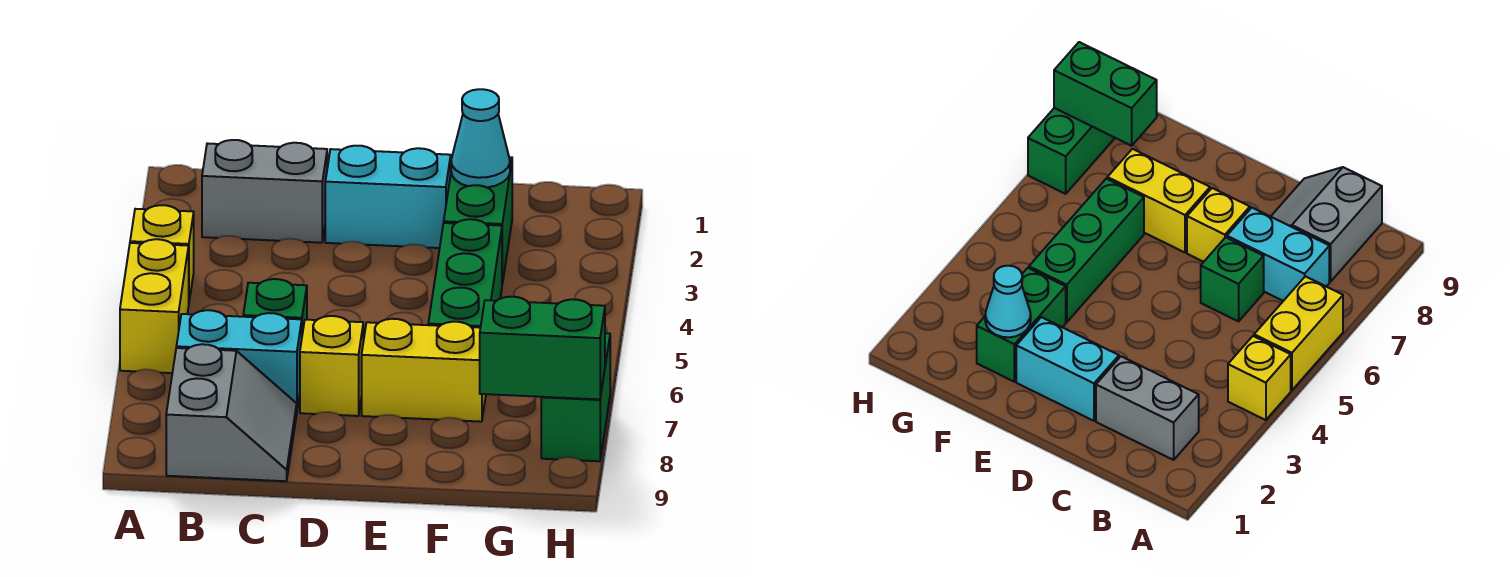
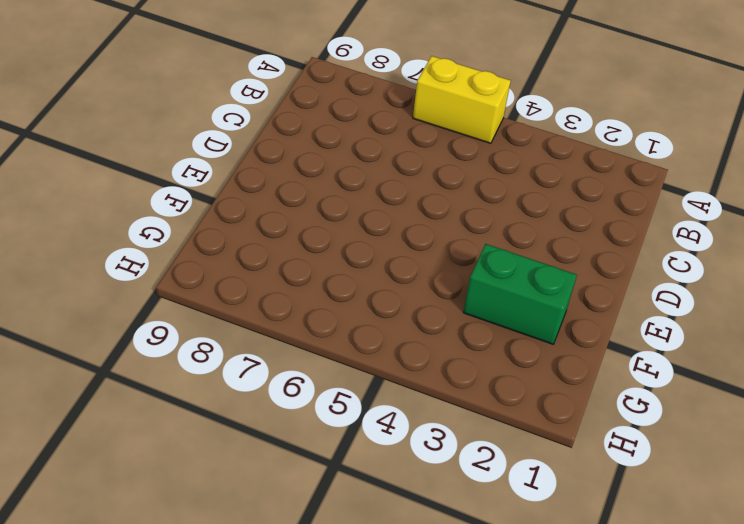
none -> yellow 1x1 brick [130,205,194,301]
none -> grey 1x2 brick [202,140,327,243]
none -> cyan 1x2 brick [176,310,302,409]

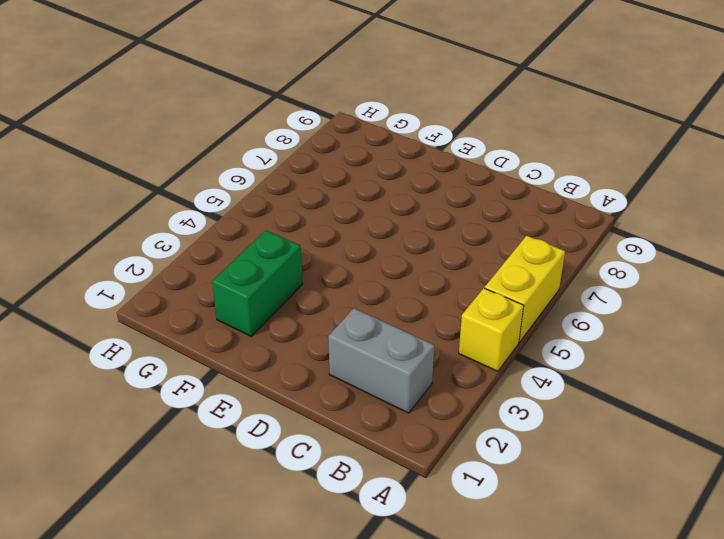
none -> cyan 1x2 brick [176,310,302,409]
none -> grey 2x2 slope [166,344,297,481]
none -> green 1x1 brick [243,279,307,334]

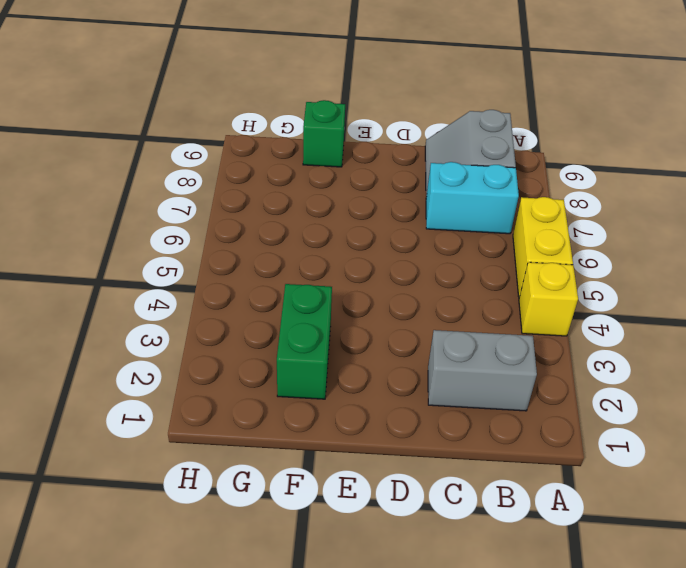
green 1x1 brick [303,100,345,167] -> green 1x1 brick moved to [243,279,307,334]
none -> cyan 1x2 brick [325,146,451,248]
none -> yellow 1x1 brick [300,316,363,416]
none -> yellow 1x2 brick [362,319,486,422]

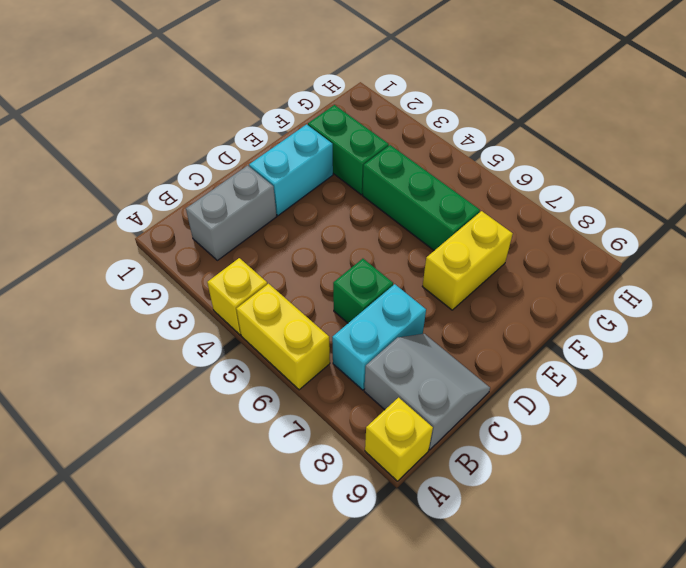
yellow 1x1 brick [365,398,433,481] -> yellow 1x1 brick moved to [300,316,363,416]
none -> green 1x2 brick [541,333,610,461]
none -> cyan 1x1 cone [451,89,510,188]
none -> green 1x2 brick [480,297,605,399]

